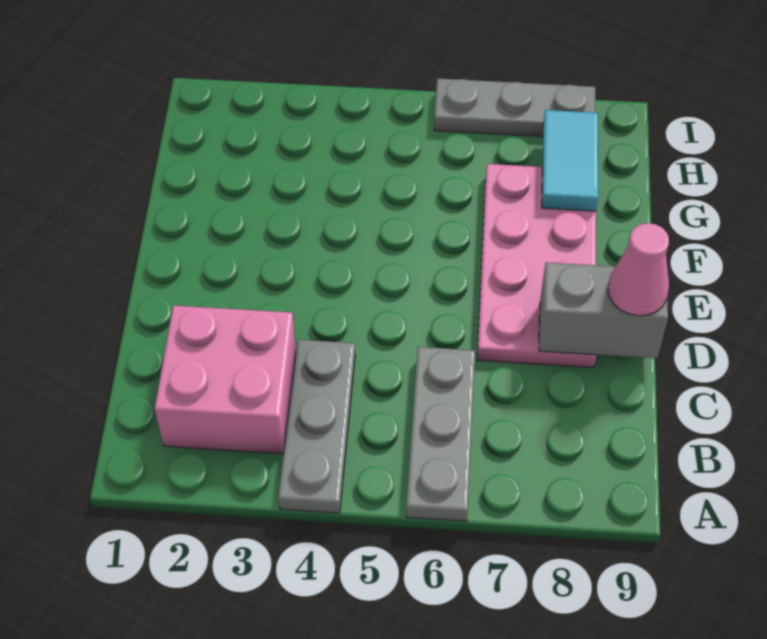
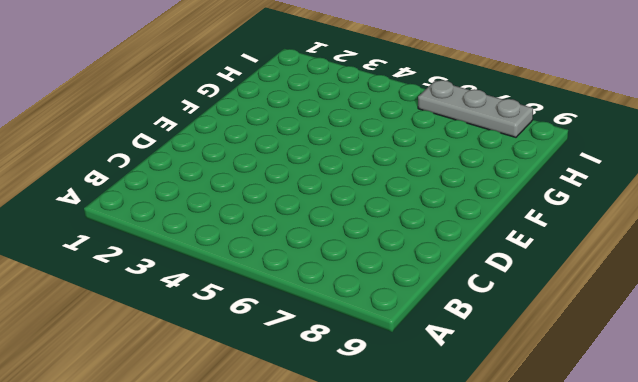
none -> grey 1x3 plate [278,340,355,513]
none -> grey 1x3 plate [406,347,475,521]

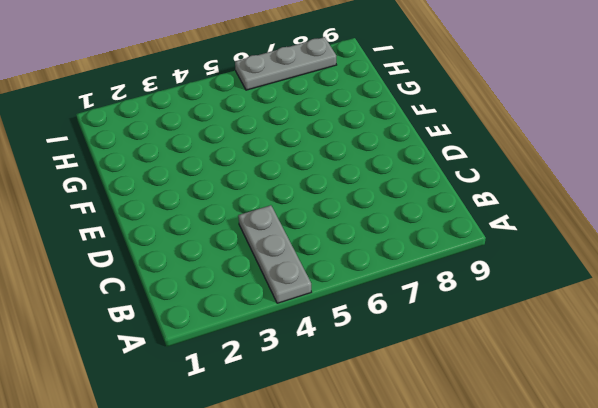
none -> grey 1x3 plate [406,347,475,521]
none -> pink 2x2 brick [155,306,296,454]

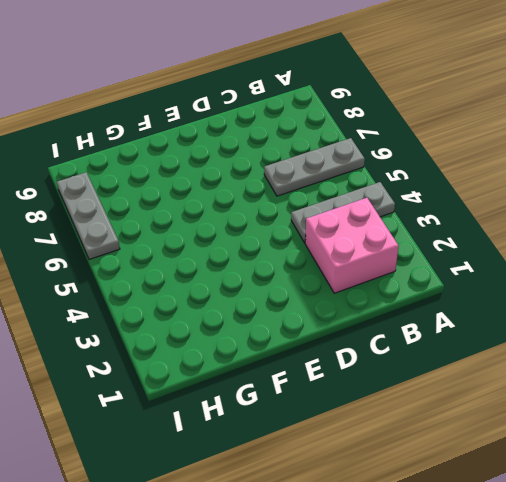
none -> pink 2x4 plate [477,164,596,368]
none -> grey 1x2 brick [539,262,668,358]

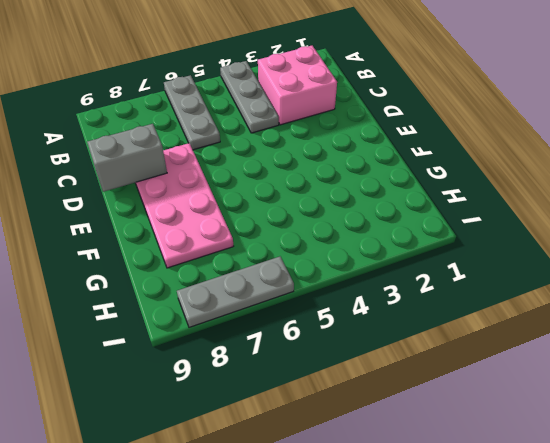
none -> cyan 1x2 tile [542,110,598,211]
none -> pink 1x1 cone [608,223,669,316]

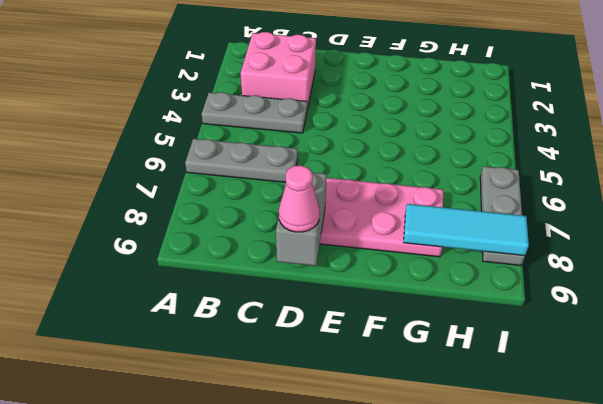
cyan 1x3 tile [404,204,529,256] -> cyan 1x2 tile [542,110,598,211]

